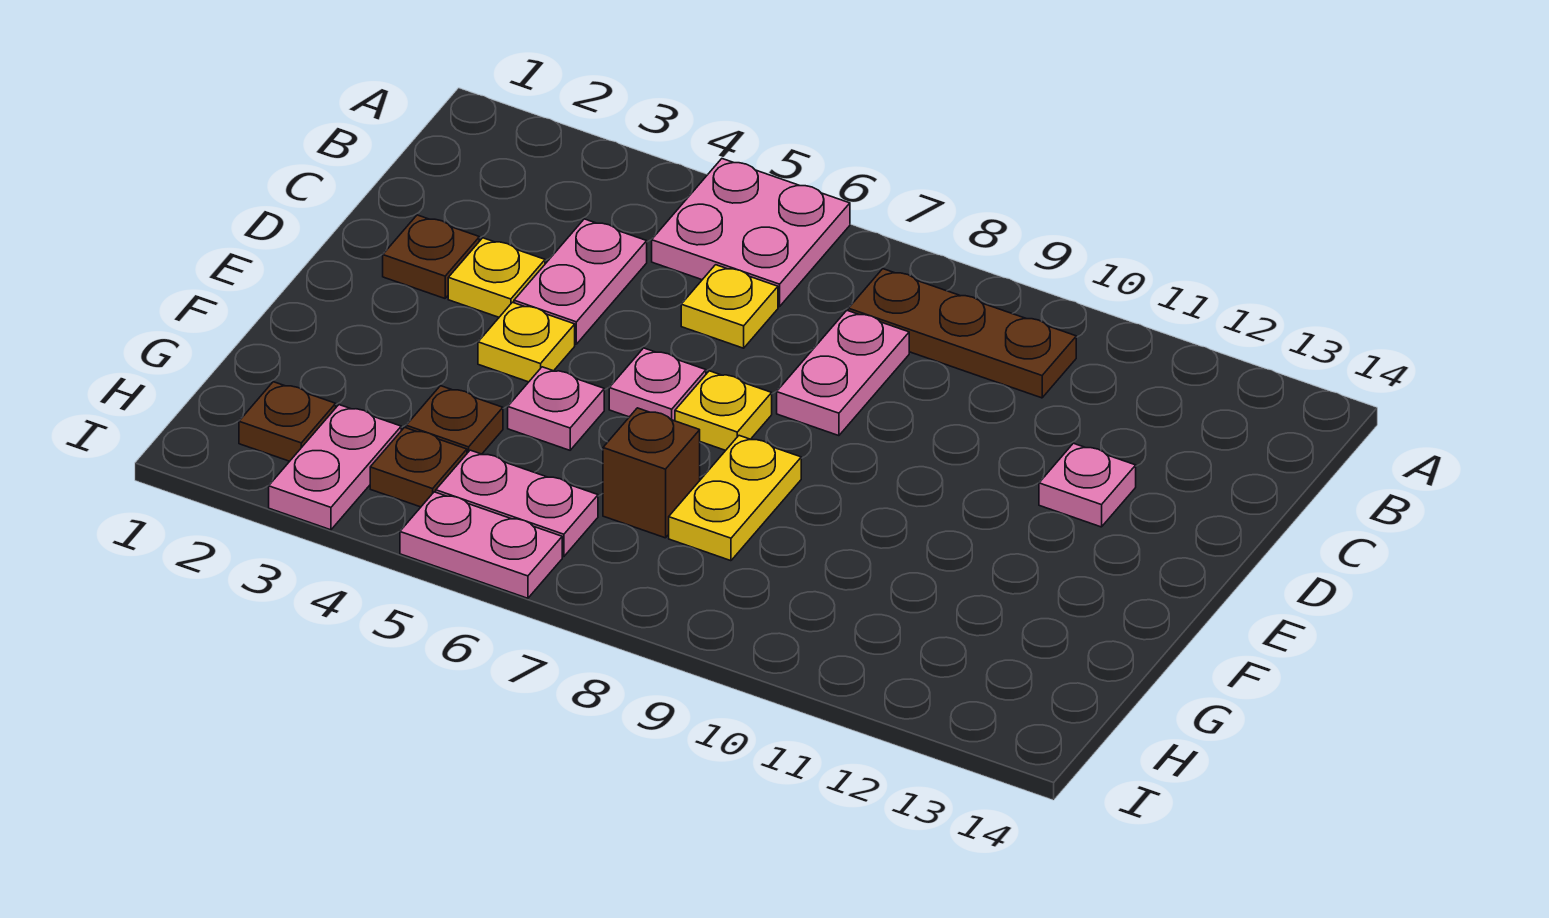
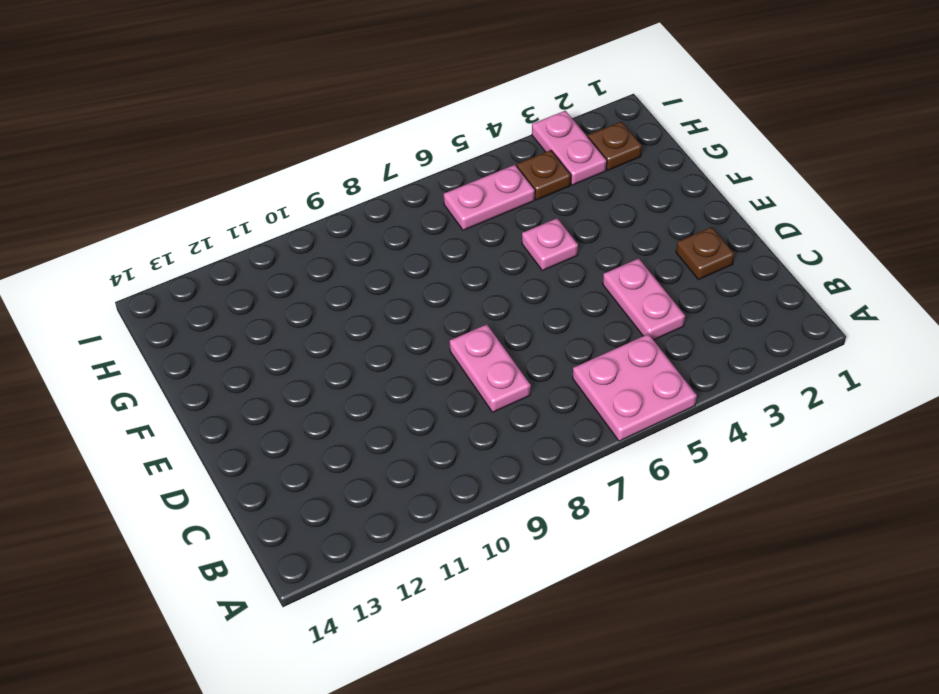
none -> brown 1x3 plate [848,269,1076,398]
none -> yellow 1x1 plate [681,265,778,348]
none -> yellow 1x1 plate [448,238,545,317]

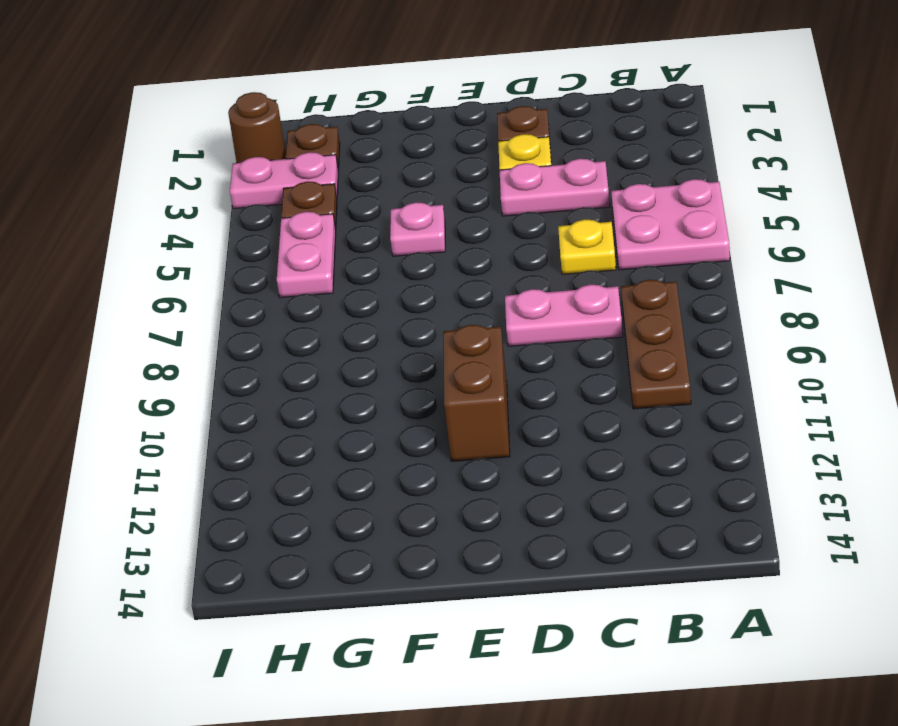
brown 1x2 brick [443,325,510,461] -> none
brown 1x1 round brick [228,92,286,163] -> none
none -> pink 1x1 plate [1039,443,1136,527]
none -> yellow 1x1 plate [478,302,575,382]
none -> pink 1x1 plate [609,348,706,421]

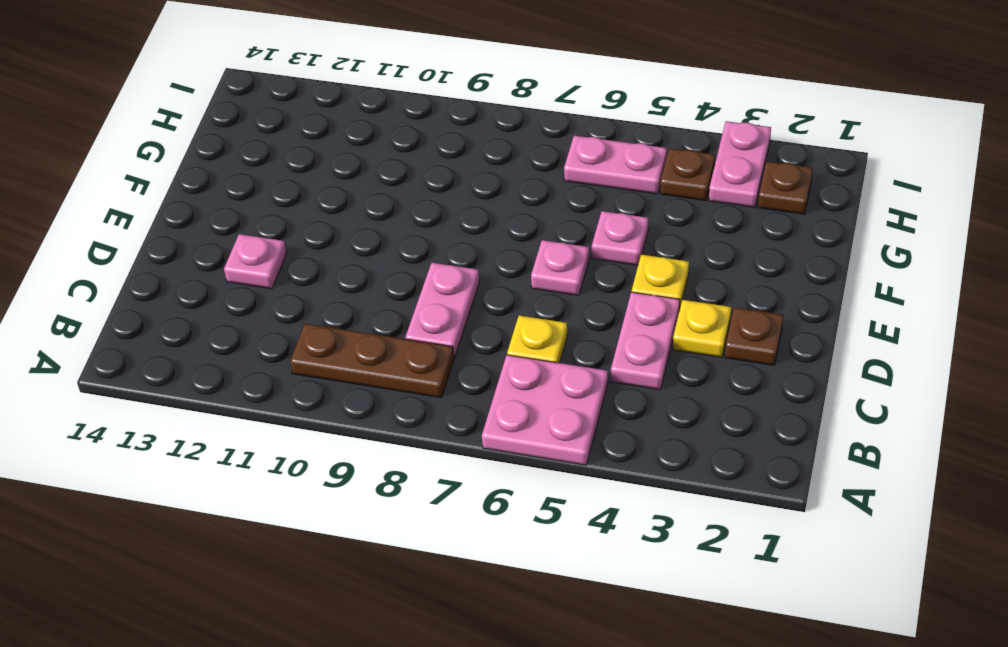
none -> yellow 1x1 plate [675,371,772,450]
none -> yellow 1x2 plate [669,436,801,561]
none -> brown 1x1 plate [406,386,503,454]

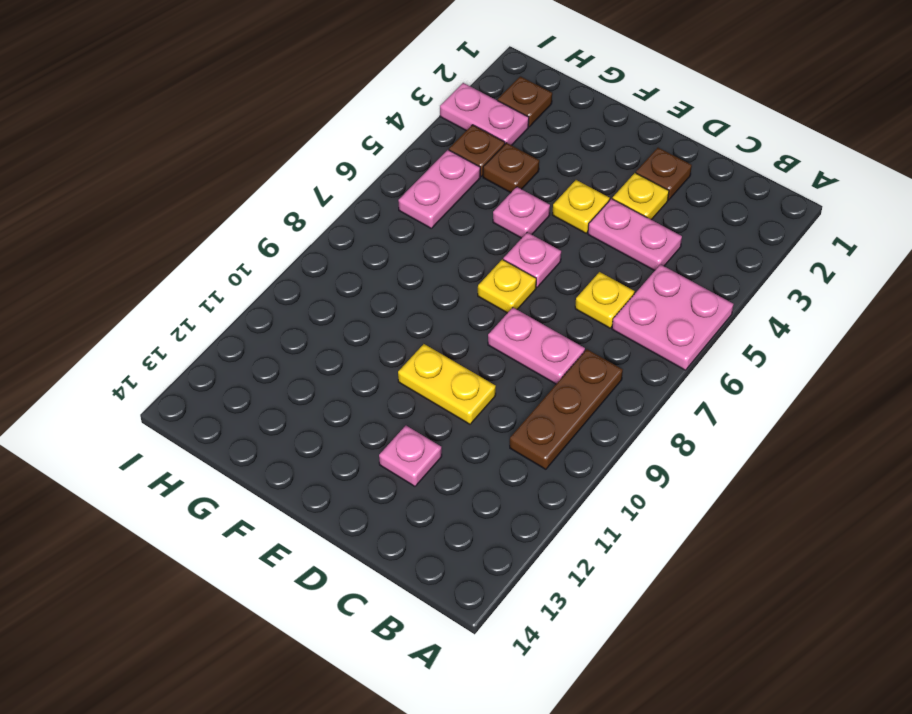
yellow 1x2 plate [398,344,496,424] -> yellow 1x2 plate moved to [669,436,801,561]
none -> brown 1x1 brick [603,408,700,538]
none -> pink 1x2 plate [400,492,562,598]

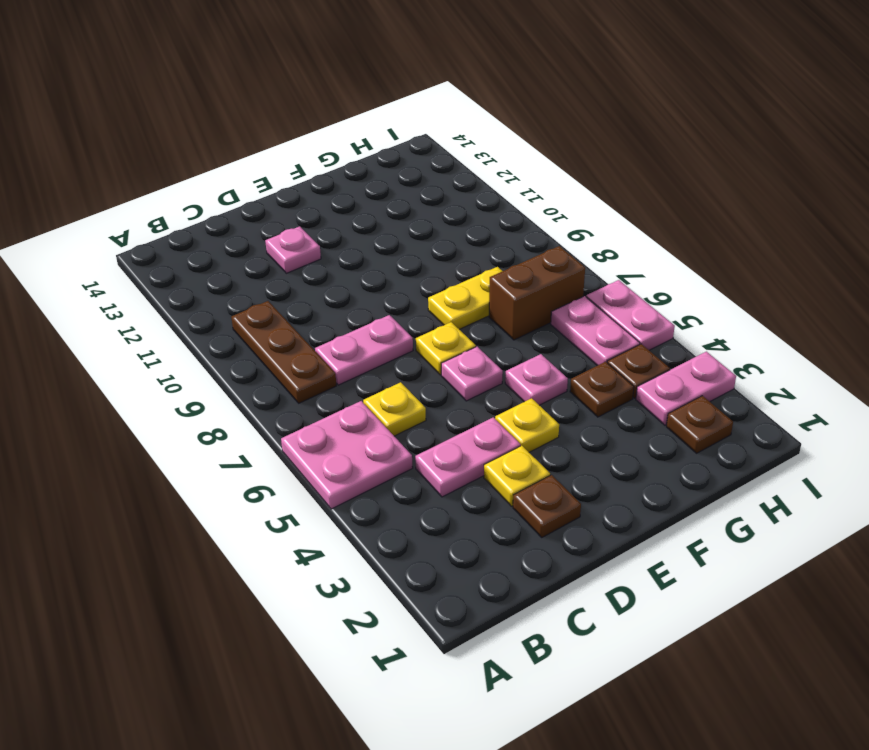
brown 1x2 brick [489,246,585,340] -> brown 1x1 brick [603,408,700,538]

